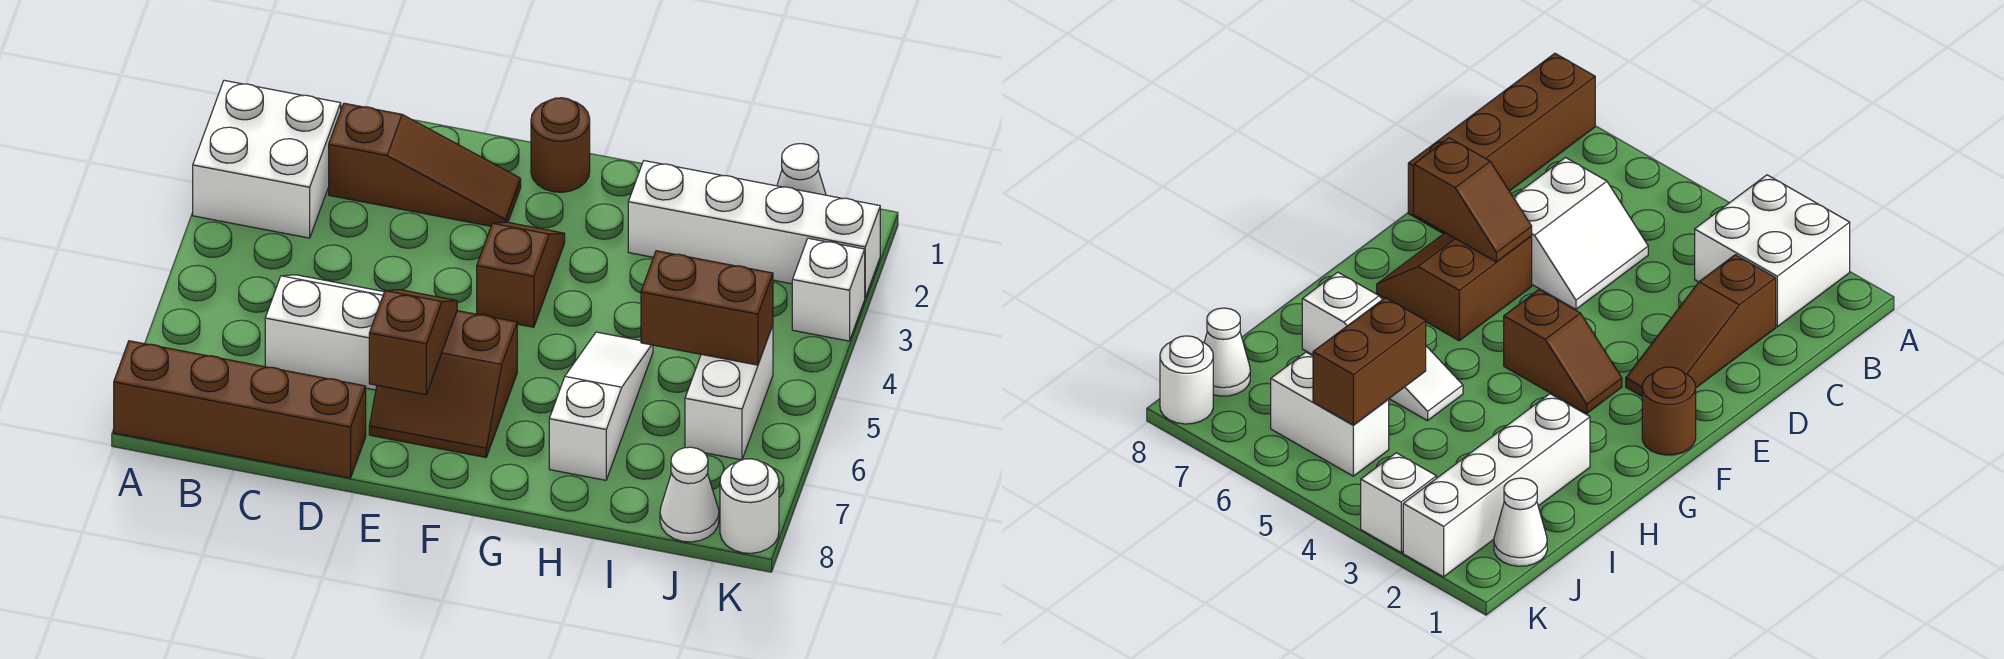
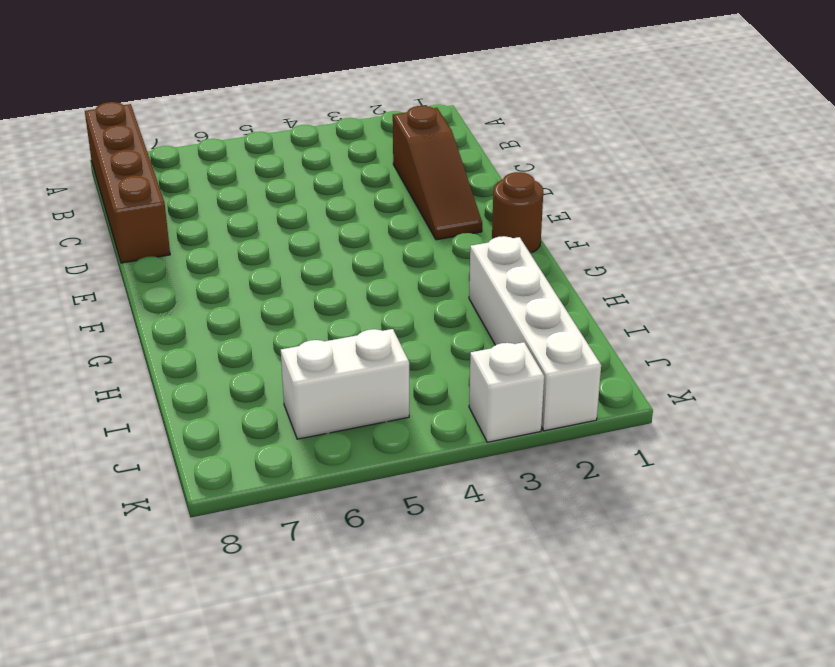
none -> white 2x2 brick [193,80,341,238]
none -> white 2x2 slope [265,275,384,390]
none -> brown 2x2 slope [369,311,517,457]

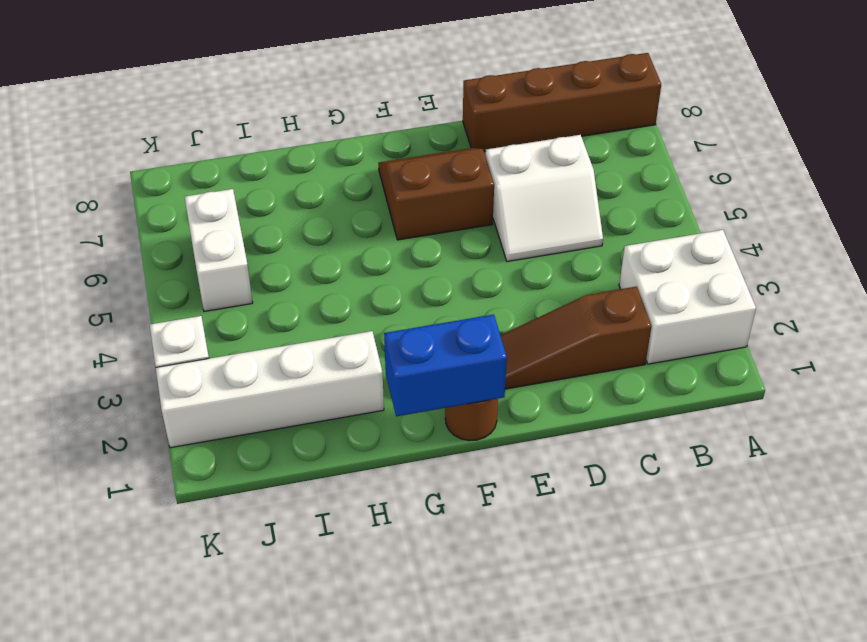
blue 1x2 brick [384,314,507,416] -> none
none -> brown 1x2 slope [477,222,565,327]
none -> white 1x3 slope [549,332,653,480]
none -> white 1x1 cone [777,144,826,195]

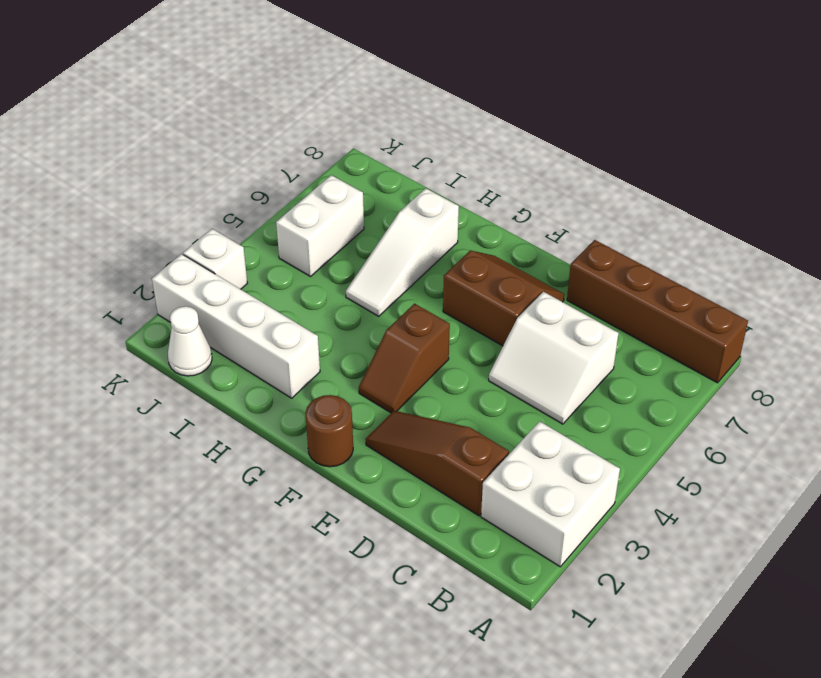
none -> white 1x1 cone [660,447,719,542]
none -> white 1x1 round brick [720,459,779,553]
none -> brown 1x2 slope [369,290,457,395]

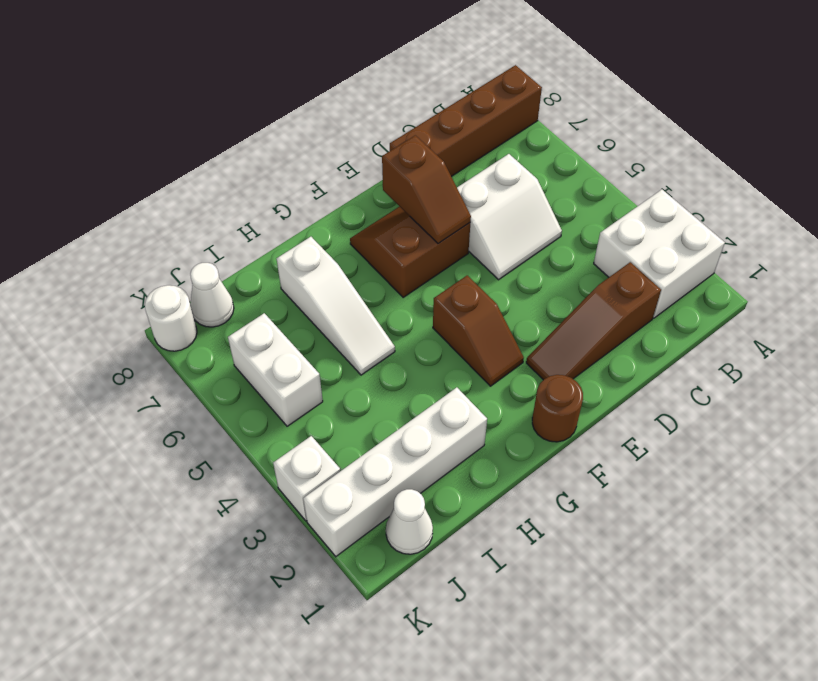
none -> brown 1x2 brick [641,251,773,365]

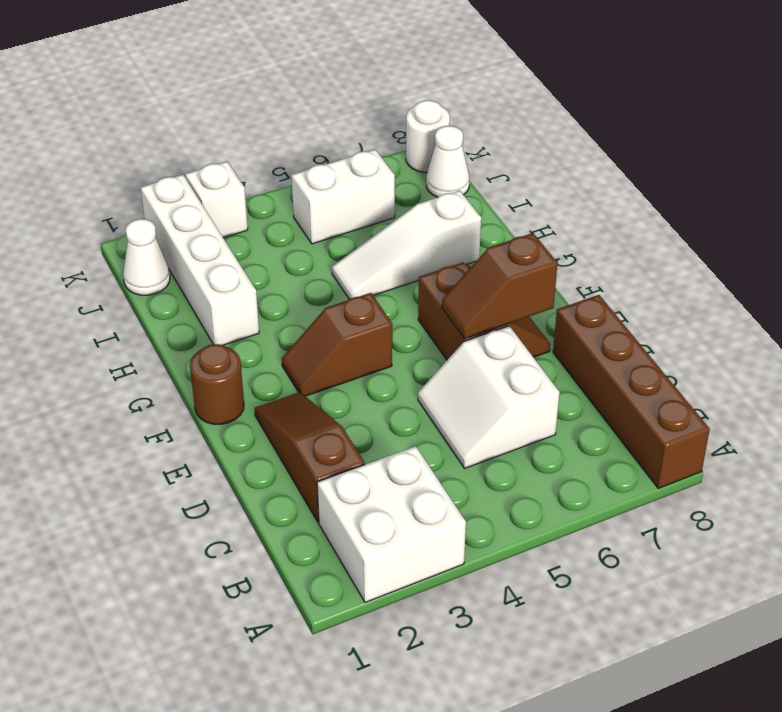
none -> brown 1x2 brick [641,251,773,365]

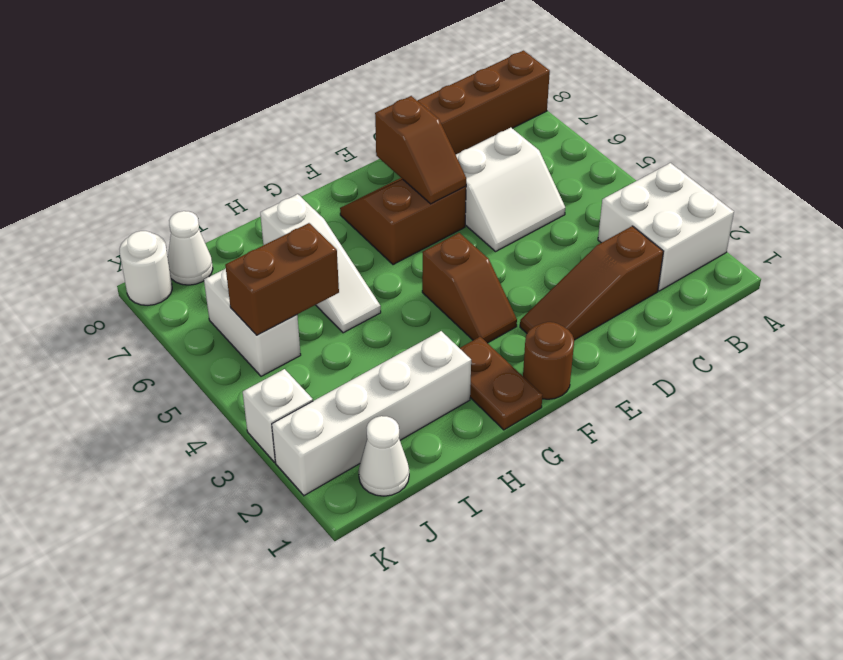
brown 1x2 plate [460,337,542,430] -> none

